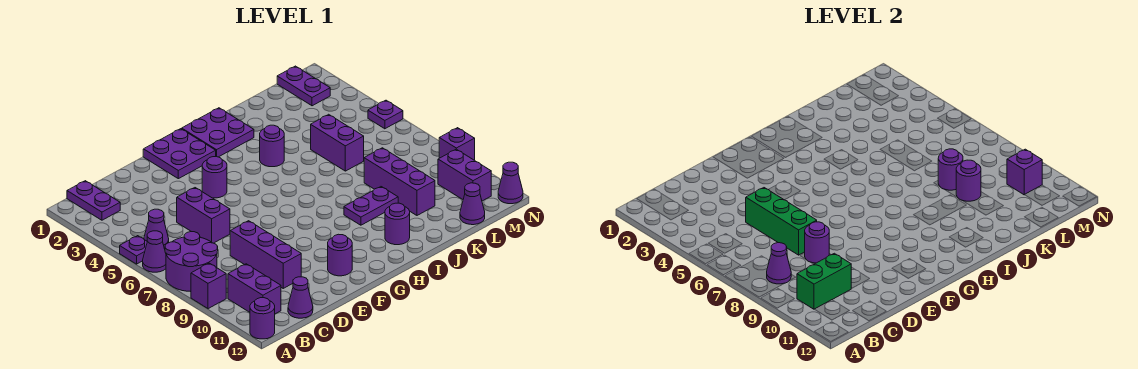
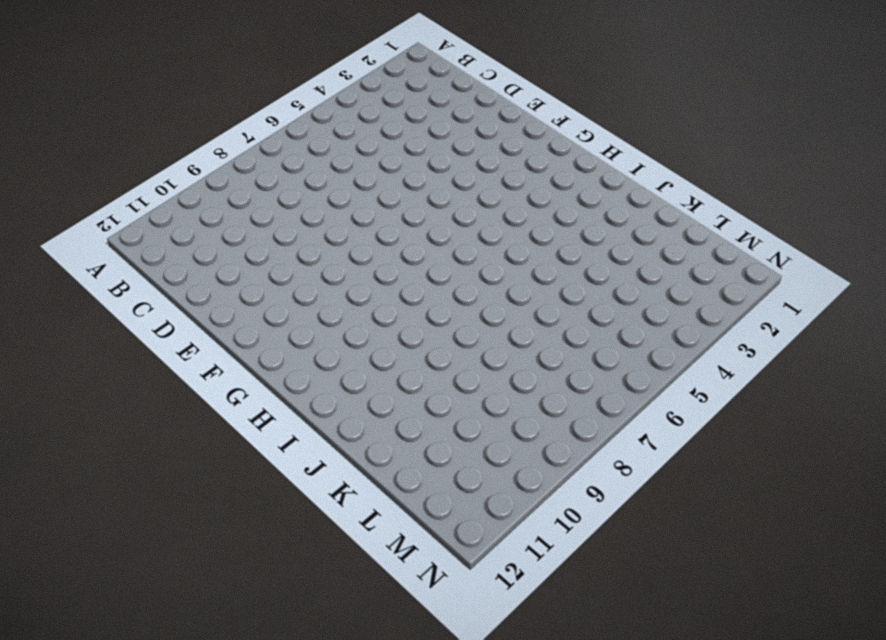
none -> purple 1x1 plate [120,236,147,264]
none -> purple 1x1 cone [143,231,166,272]
none -> purple 2x2 round brick [165,232,218,292]
none -> purple 1x1 brick [191,263,226,309]

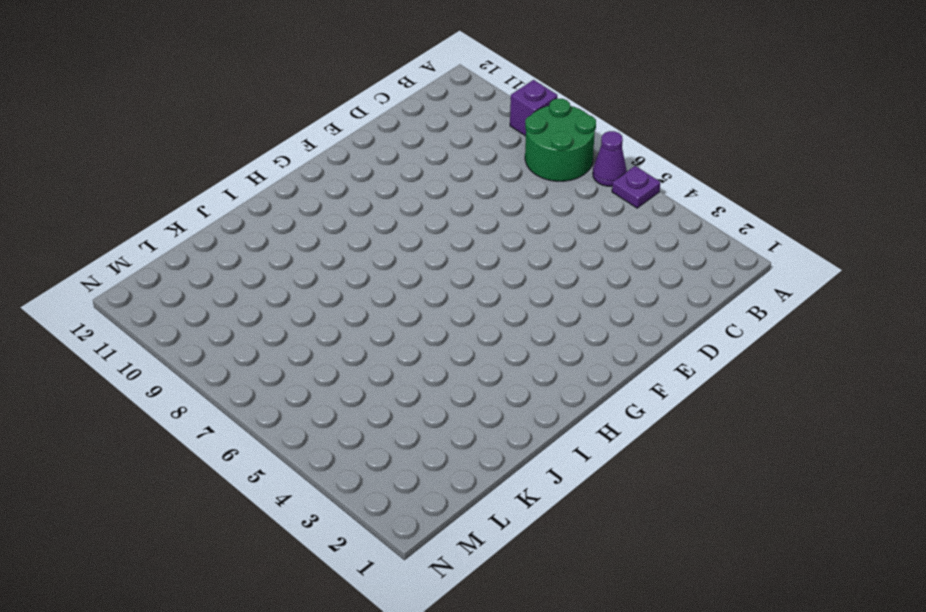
green 2x2 round brick [525,99,596,181] -> purple 2x2 round brick [165,232,218,292]
none -> purple 1x1 round brick [250,298,275,339]
none -> purple 1x2 plate [67,181,120,220]
none -> purple 1x1 cone [144,209,169,249]
none -> purple 1x2 brick [228,264,281,314]

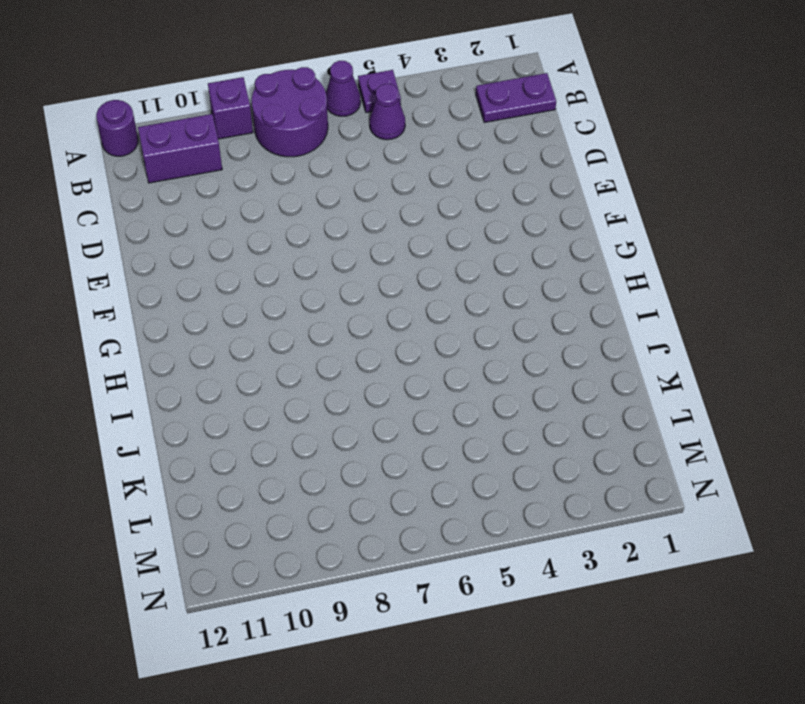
none -> purple 1x1 cone [288,277,313,318]
none -> purple 1x2 brick [177,188,230,243]
none -> purple 1x3 brick [230,221,301,288]
none -> purple 2x2 plate [143,129,216,179]

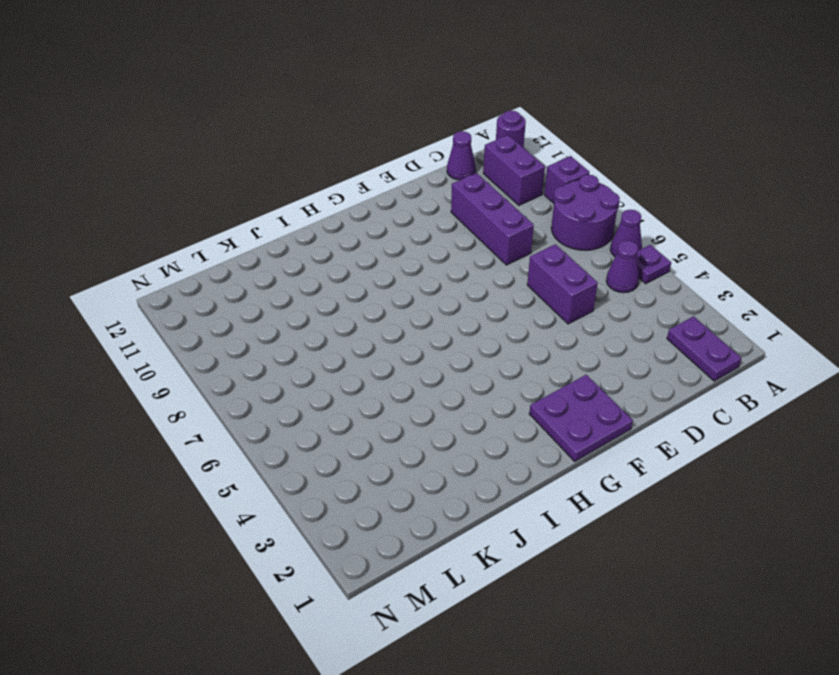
none -> purple 1x1 round brick [202,157,227,198]
none -> purple 1x1 round brick [328,234,352,276]
none -> purple 2x2 plate [182,108,254,157]
none -> purple 1x1 round brick [260,125,284,167]

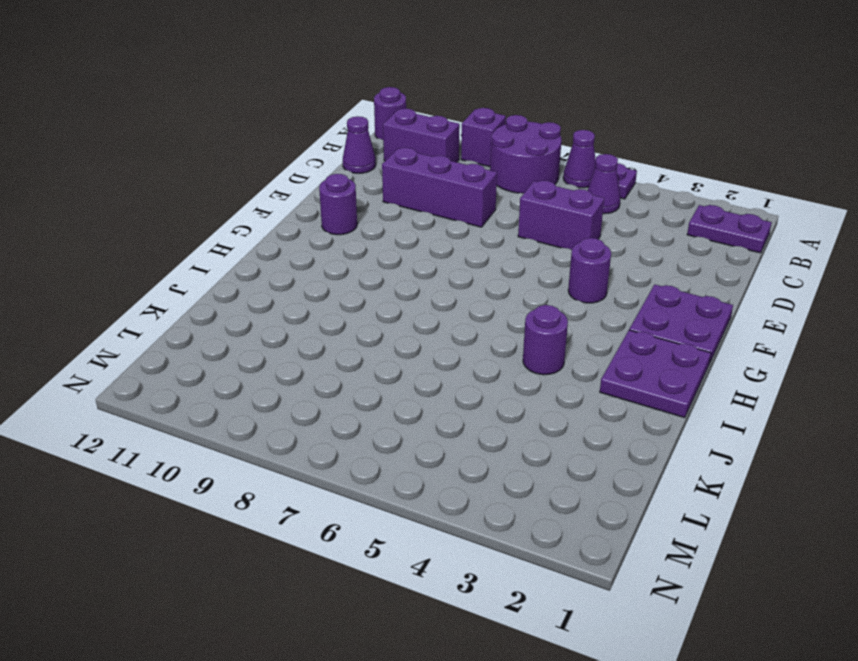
none -> purple 1x2 plate [344,187,398,225]
none -> purple 1x1 round brick [385,203,410,245]
none -> purple 1x2 brick [311,114,364,171]
none -> purple 1x3 brick [364,148,435,215]

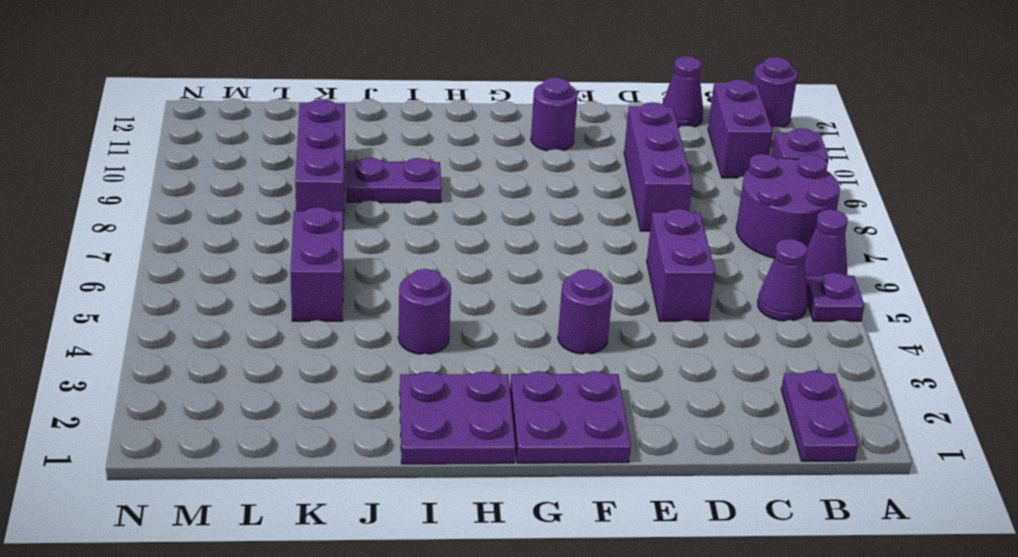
none -> purple 1x1 round brick [385,203,410,245]
none -> purple 1x1 cone [460,183,485,225]
none -> purple 1x2 plate [277,66,330,106]
none -> purple 1x2 brick [438,149,491,201]

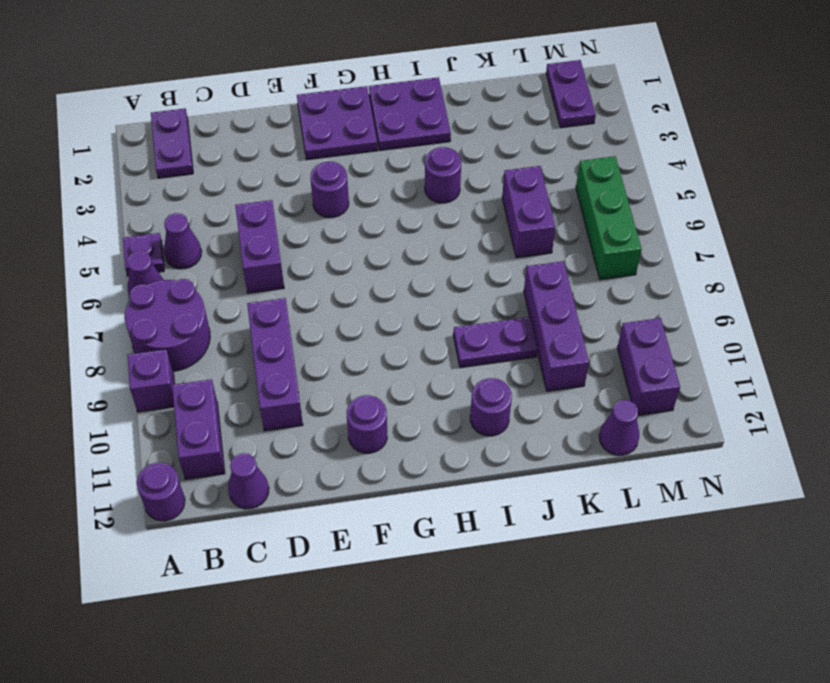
green 1x3 brick [576,156,642,280] -> green 1x3 brick moved to [746,188,817,255]
none -> purple 1x1 plate [368,100,403,129]
none -> purple 1x1 brick [439,128,475,160]
none -> purple 1x1 cone [498,162,523,204]
none -> purple 1x1 cone [767,243,791,284]

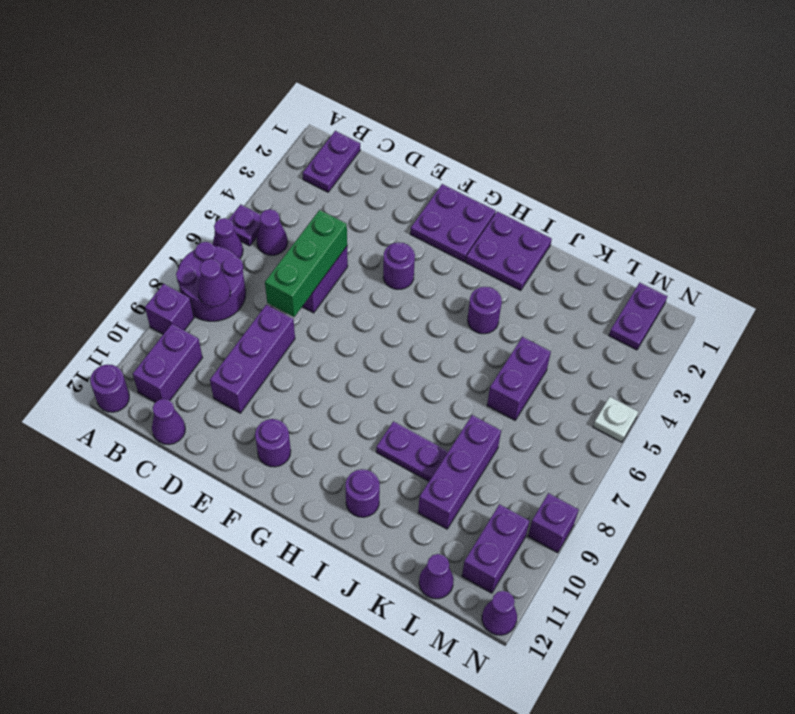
white 1x1 plate [593,397,638,442] -> purple 1x1 plate [368,100,403,129]
none -> green 1x2 brick [797,253,851,309]
none -> purple 1x1 round brick [805,222,829,263]
none -> purple 1x1 round brick [938,149,963,190]
none -> purple 1x1 round brick [956,160,981,201]

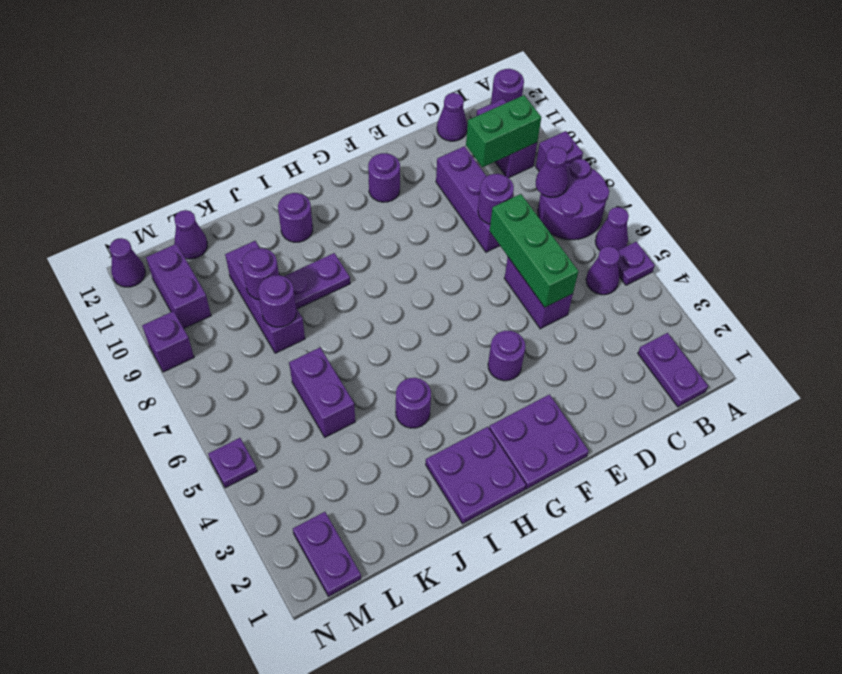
none -> purple 1x1 brick [1007,149,1042,195]

